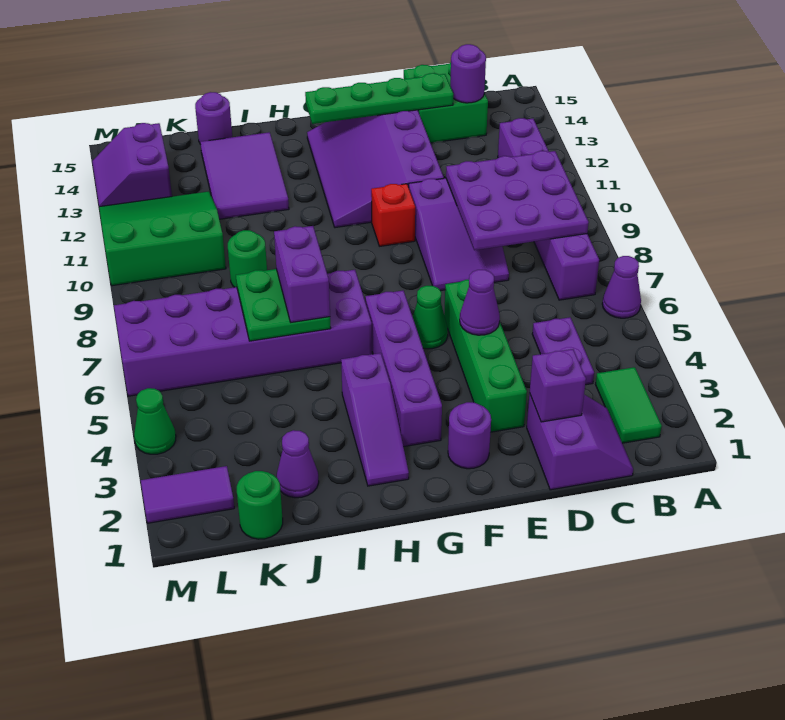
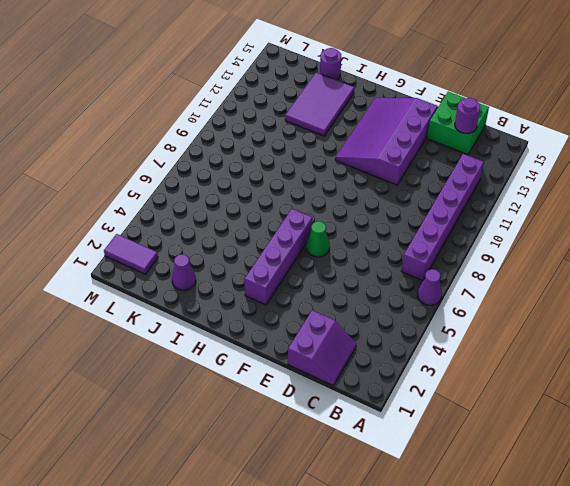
none -> green 1x2 tile [595,367,662,443]
none -> purple 1x2 plate [532,317,594,385]
none -> purple 2x3 slope [409,178,509,291]
none -> green 1x4 brick [444,280,527,432]

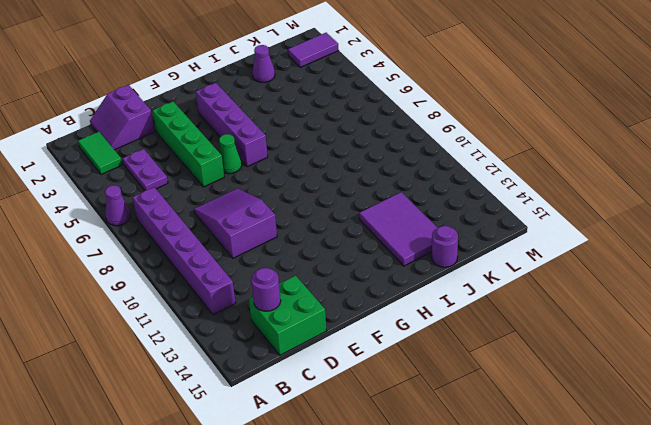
none -> purple 3x4 slope [307,110,444,228]
none -> purple 1x1 round brick [448,402,491,469]
none -> red 1x1 brick [371,184,415,246]
none -> purple 1x3 slope [341,353,409,486]

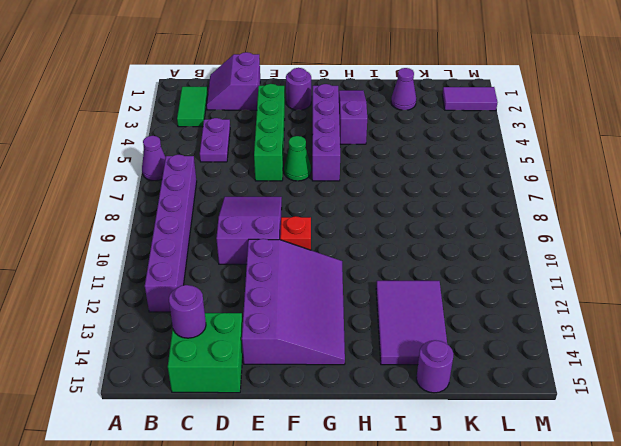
none -> purple 2x6 brick [114,270,372,396]
none -> green 1x1 round brick [228,230,267,287]
none -> green 1x1 round brick [237,471,283,539]
none -> green 3x3 slope [99,191,226,286]

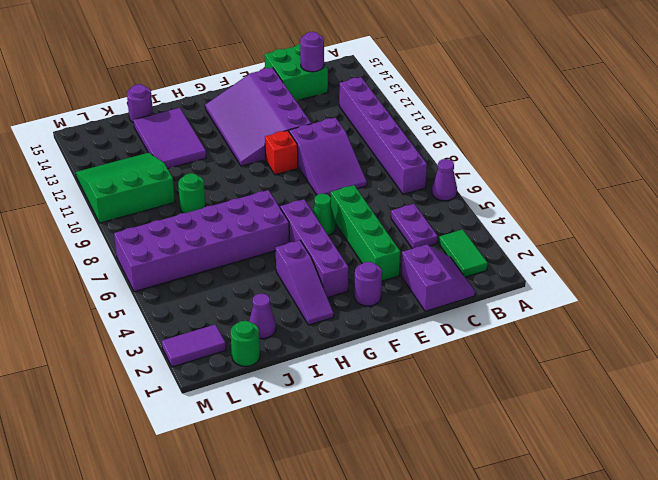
none -> purple 2x2 slope [92,123,172,207]
none -> green 1x1 cone [134,388,176,454]
none -> purple 3x3 plate [446,151,589,250]
none -> purple 1x1 brick [530,349,586,422]

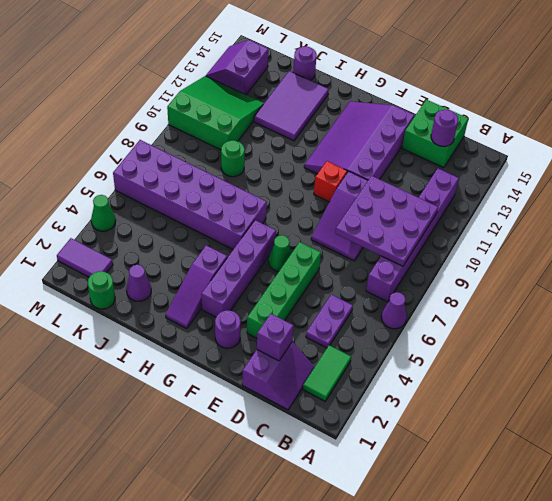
none -> green 1x4 plate [305,73,453,124]
none -> purple 1x1 cone [460,270,500,335]
none -> green 2x2 plate [236,269,331,341]
none -> purple 1x2 brick [274,226,330,323]

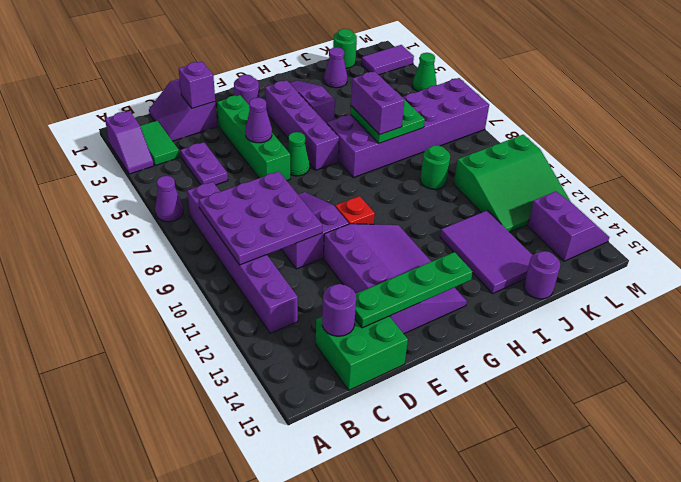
purple 1x2 slope [105,111,154,174] -> none

